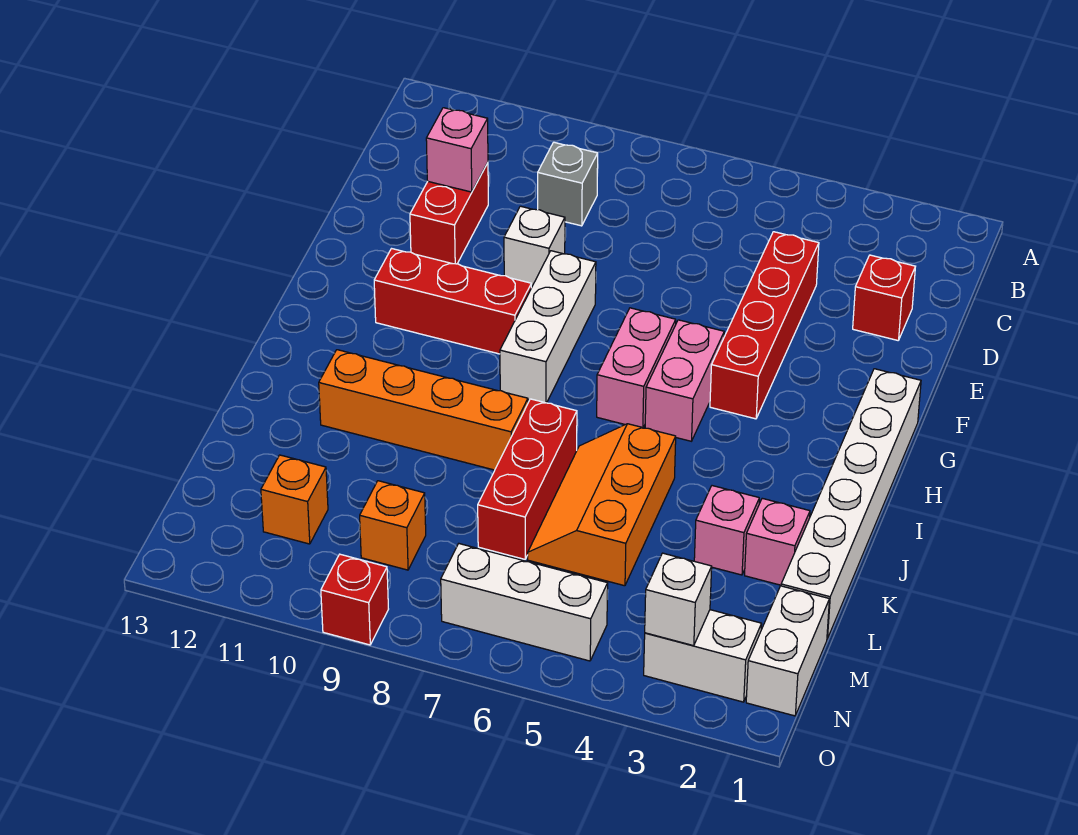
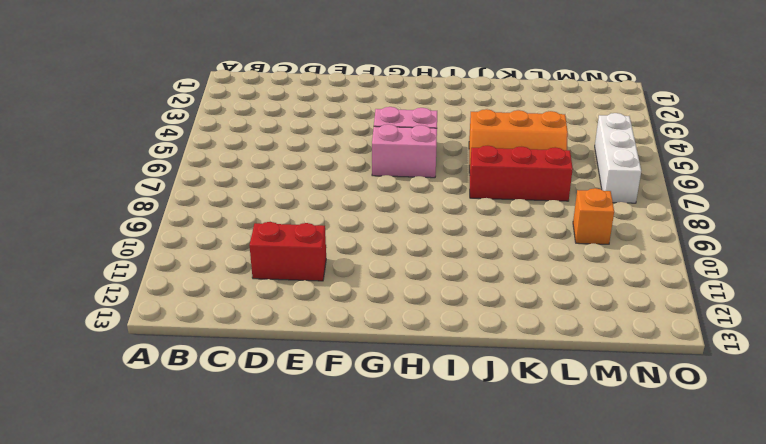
none -> grey 1x1 brick [538,142,598,226]
none -> red 1x1 brick [853,255,916,340]
none -> red 1x4 brick [710,232,819,419]

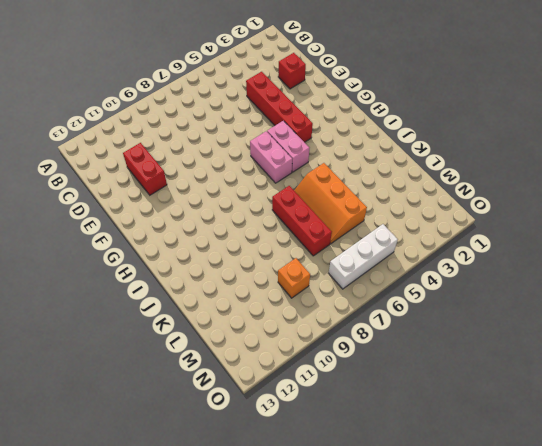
none -> grey 1x1 brick [538,142,598,226]
none -> white 1x1 brick [504,206,565,287]
none -> white 1x3 brick [500,251,596,403]

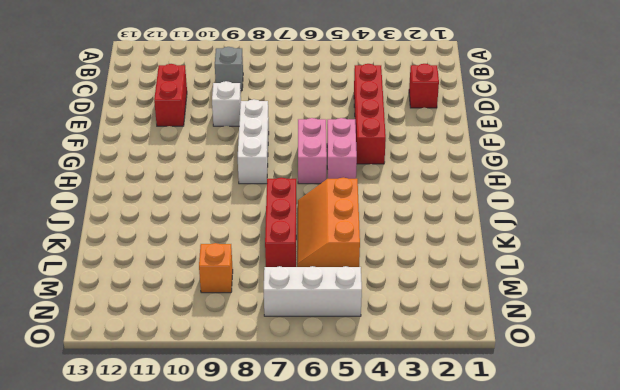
none -> white 1x6 brick [781,369,921,639]
none -> red 1x3 brick [374,249,531,354]
none -> orange 1x4 brick [319,350,528,470]

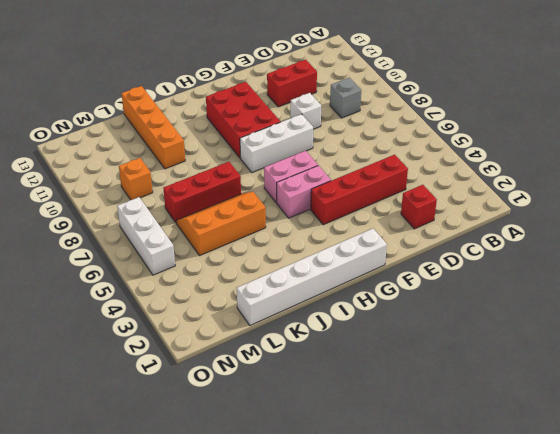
red 2x3 brick [206,82,280,158] -> red 1x3 brick [374,249,531,354]
orange 1x4 brick [122,86,185,169] -> orange 1x4 brick moved to [319,350,528,470]
none -> pink 1x1 brick [745,498,810,585]
none -> pink 1x1 brick [694,486,759,575]
none -> white 1x2 brick [746,586,829,716]

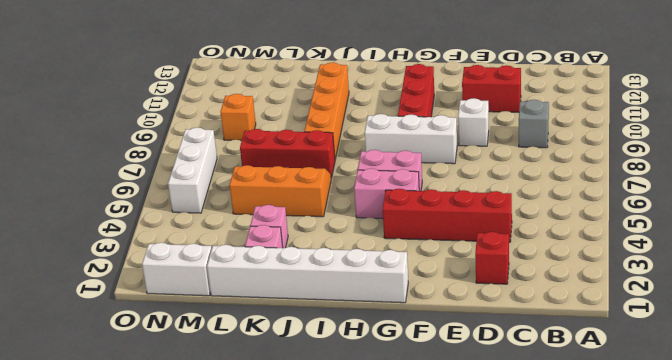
none -> orange 1x1 brick [261,455,328,544]
none -> white 1x2 brick [644,610,762,702]
none -> red 1x1 brick [321,554,388,645]

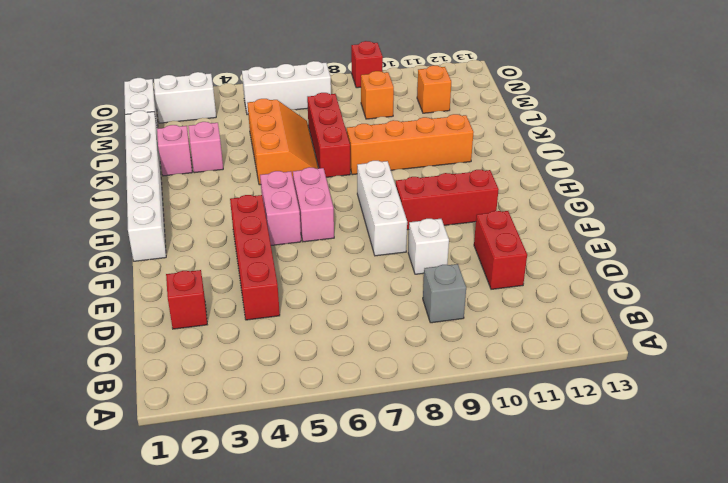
none -> pink 1x1 brick [426,108,488,192]
none -> white 1x1 brick [645,553,712,646]

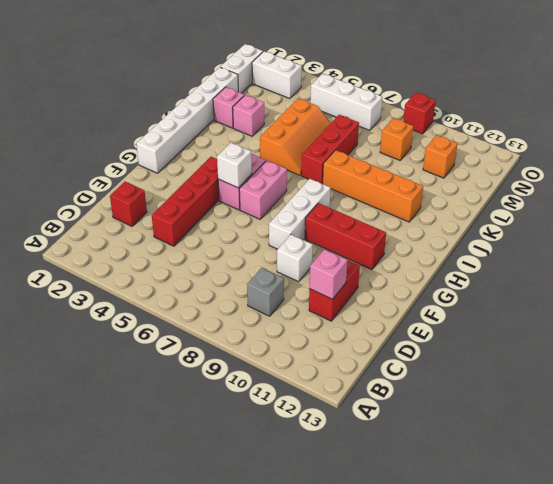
white 1x1 brick [217,143,252,188] -> white 1x1 brick moved to [645,553,712,646]

